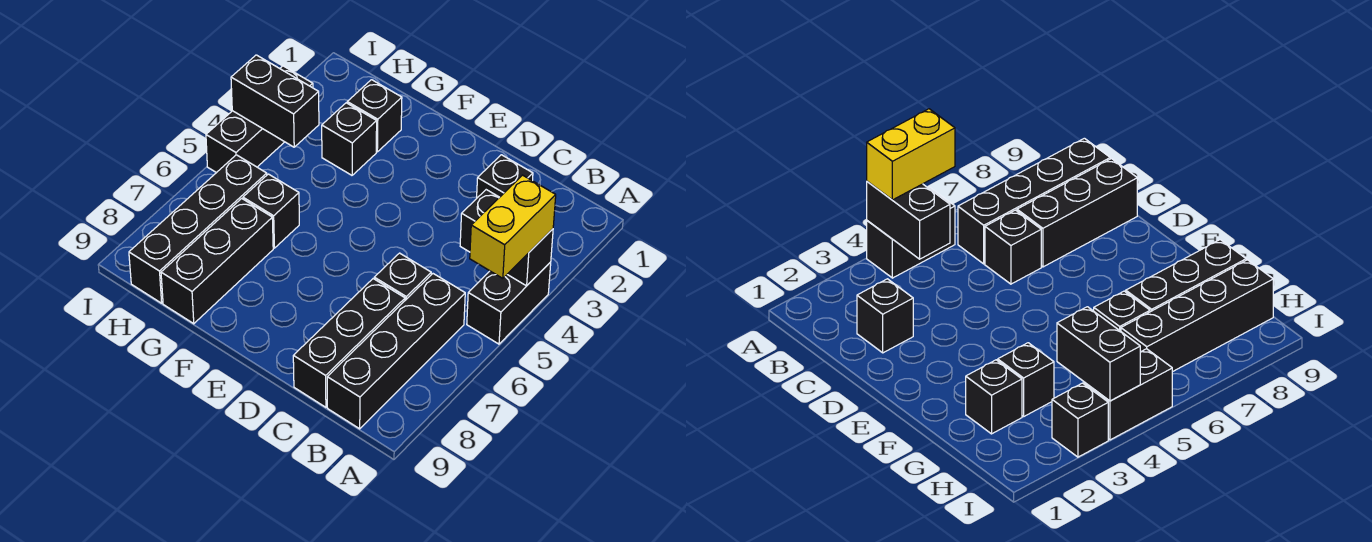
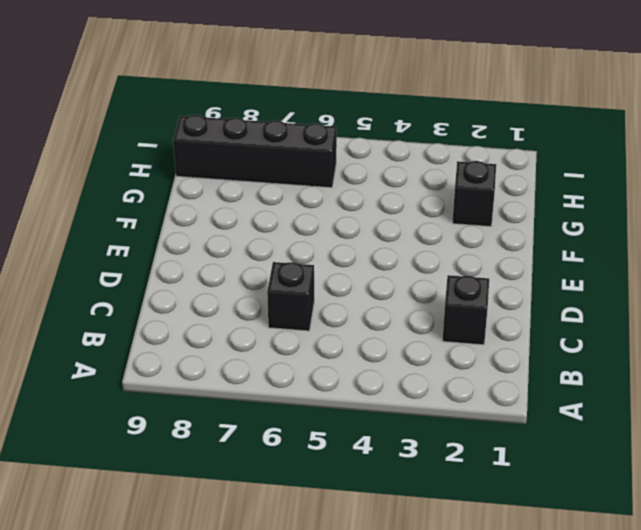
none -> black 1x2 brick [467,262,551,344]
none -> black 1x4 brick [327,274,465,429]
none -> black 1x3 brick [293,279,405,407]

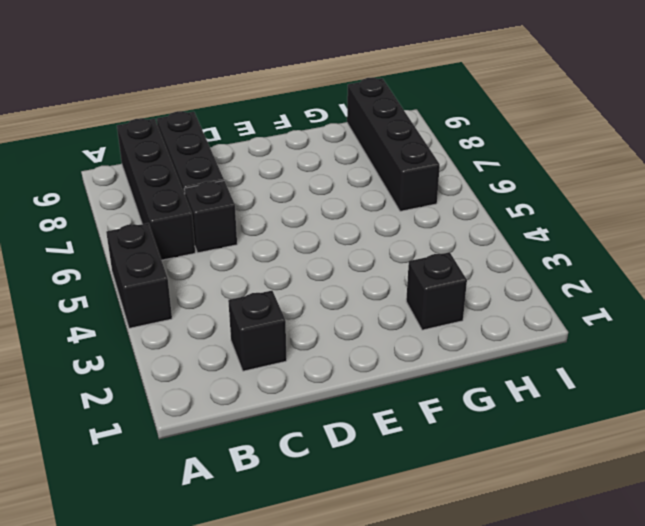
none -> black 1x1 brick [322,103,377,175]
none -> black 1x1 brick [243,174,299,248]
none -> black 1x3 brick [161,198,273,324]

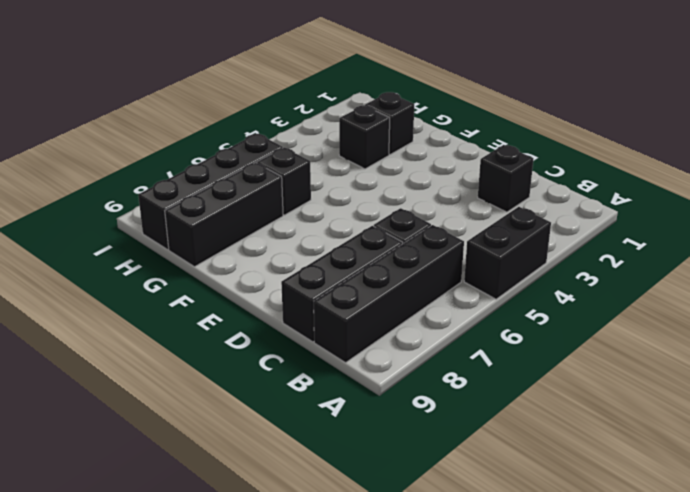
none -> black 1x1 brick [1052,383,1108,457]
none -> black 1x2 brick [206,111,284,173]
none -> black 1x2 brick [460,190,553,286]

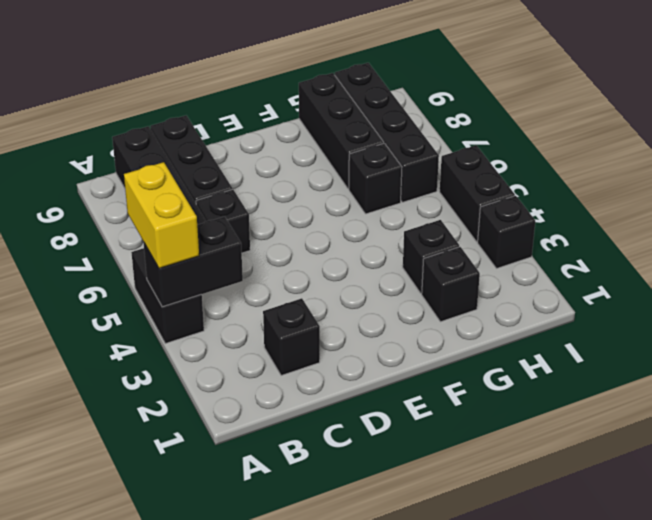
none -> black 1x2 brick [231,55,319,147]

